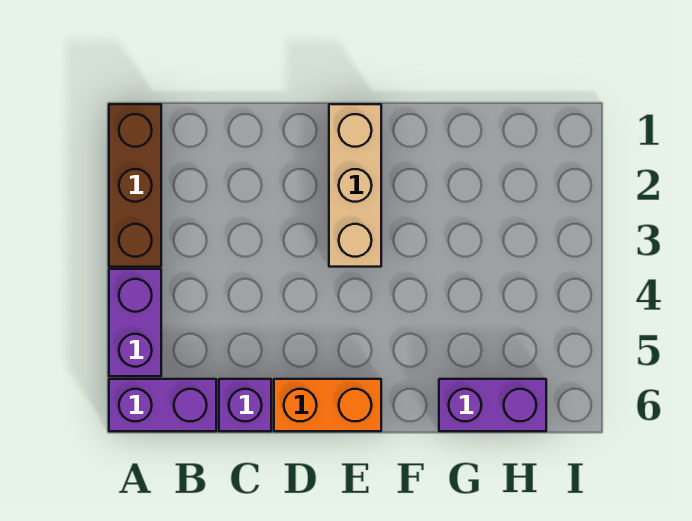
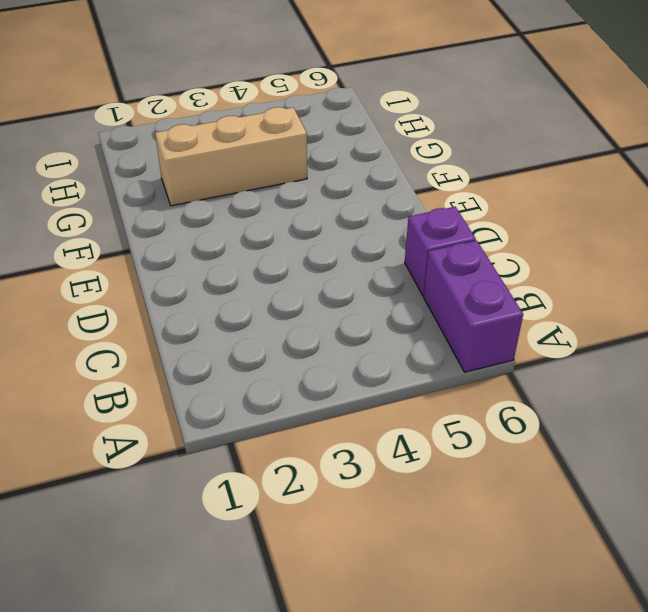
tan 1x3 brick [155,107,307,206] -> tan 1x3 brick moved to [329,104,381,267]
none -> brown 1x3 brick [109,104,161,267]
none -> purple 1x2 brick [109,269,161,376]

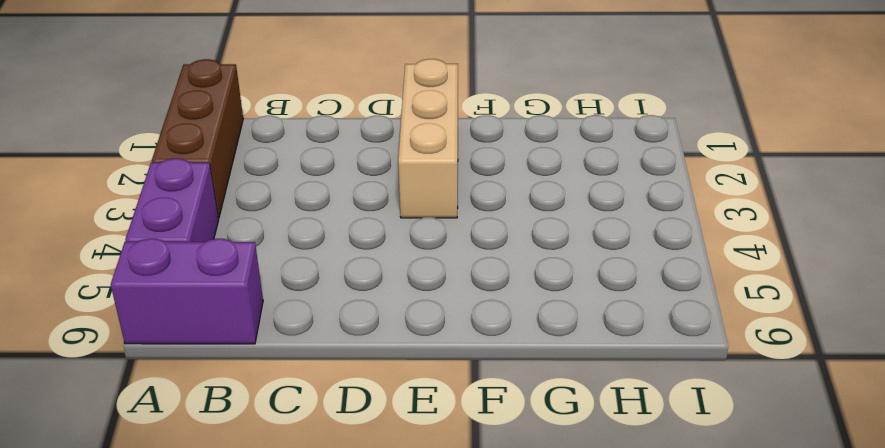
none -> purple 1x1 brick [219,379,271,431]
none -> orange 1x2 brick [274,379,381,431]

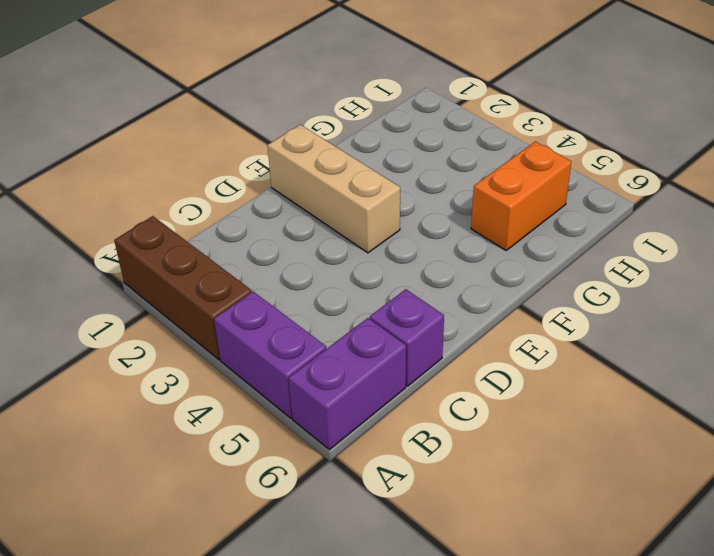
orange 1x2 brick [471,141,571,250] -> orange 1x2 brick moved to [274,379,381,431]
none -> purple 1x2 brick [439,379,546,431]

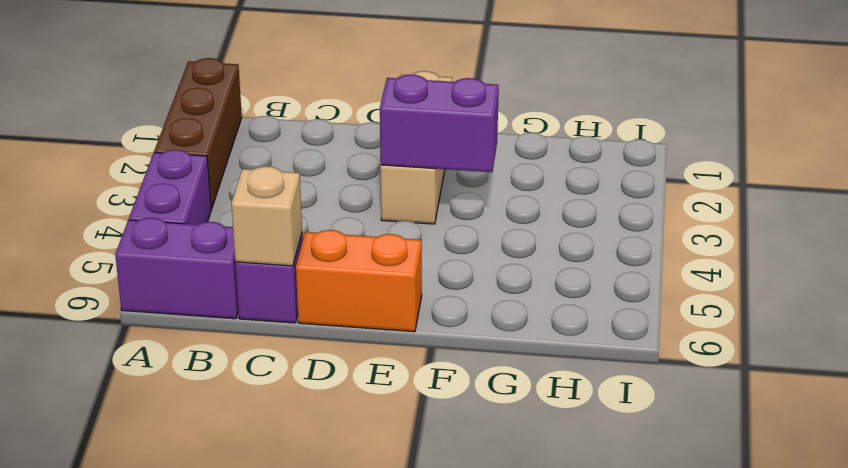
tan 1x1 brick [231,166,302,266] -> none
purple 1x2 brick [380,75,499,172] -> purple 1x2 brick moved to [439,379,546,431]

